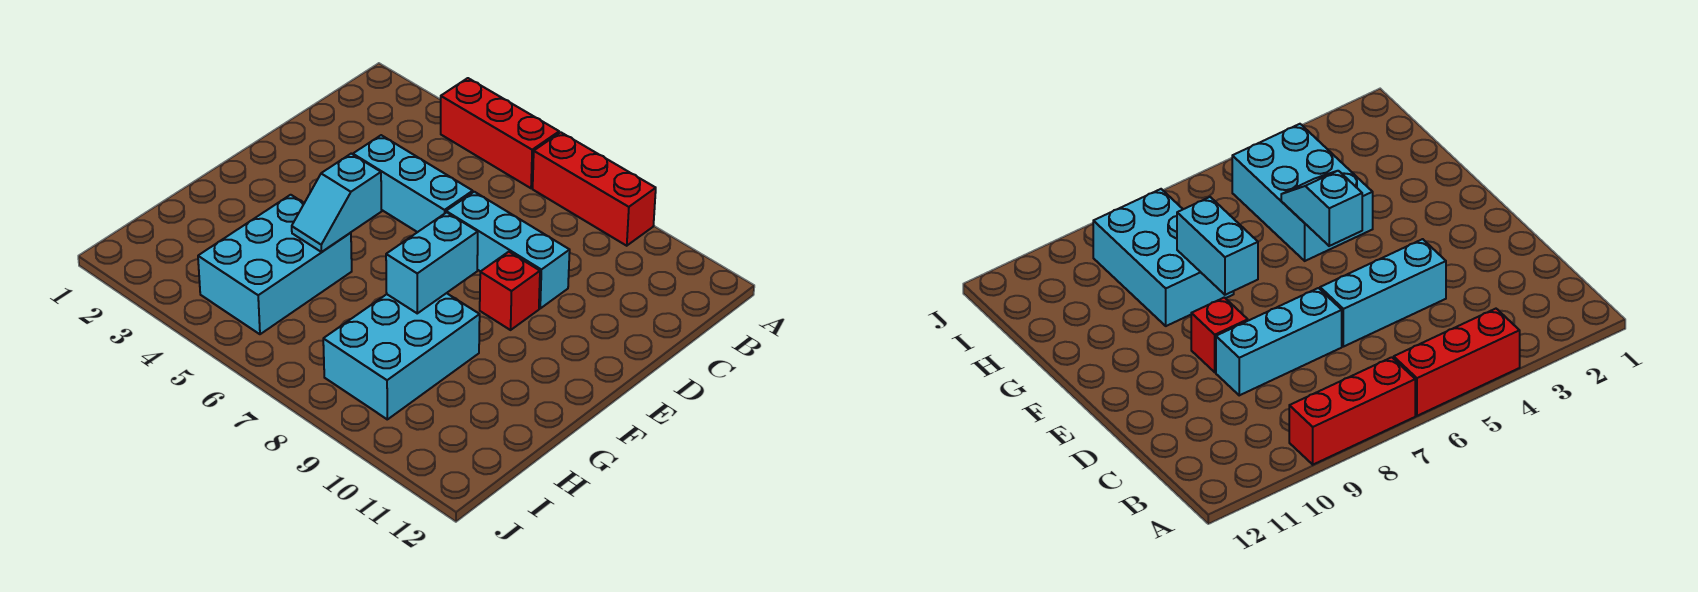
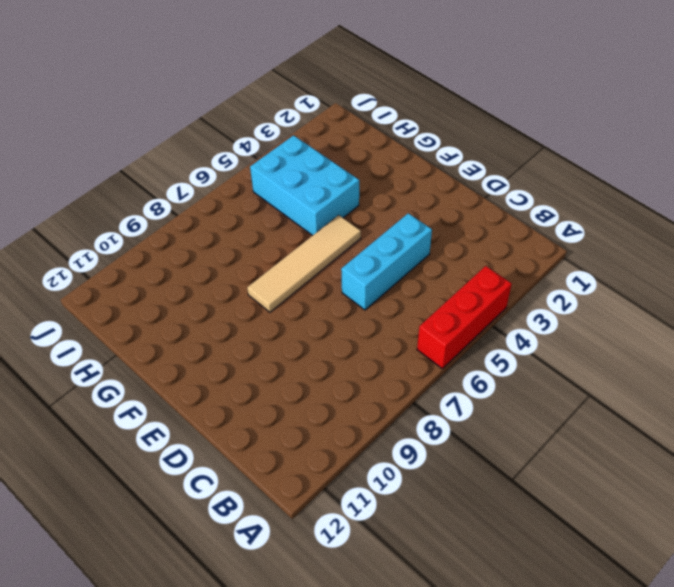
tan 1x4 tile [247,215,361,312] -> none
none -> red 1x3 brick [533,132,656,246]
none -> cyan 1x3 brick [446,192,570,308]

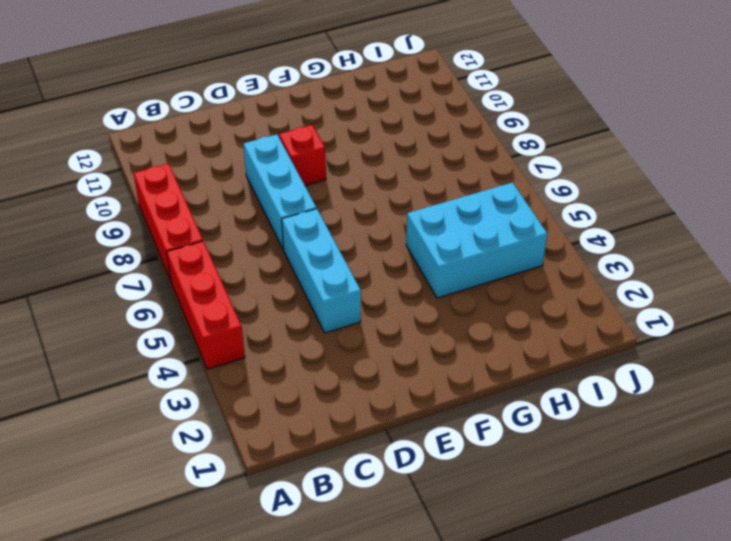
none -> cyan 2x3 brick [323,293,480,419]
none -> cyan 1x2 slope [292,154,382,252]

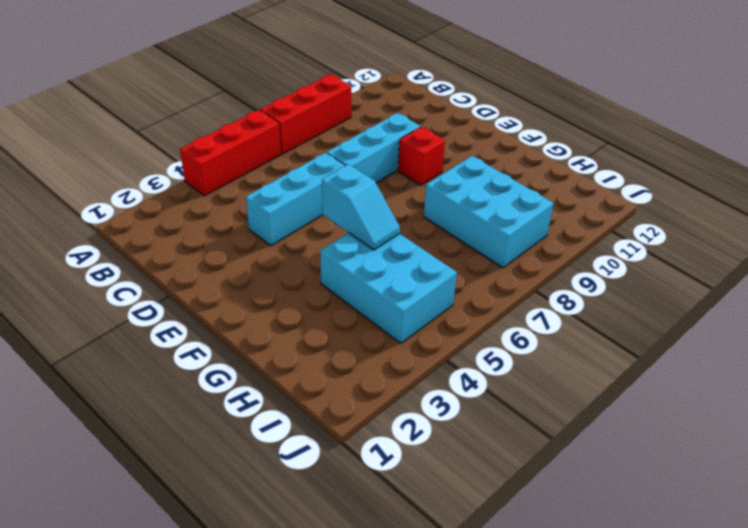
none -> cyan 1x2 brick [386,212,478,313]

